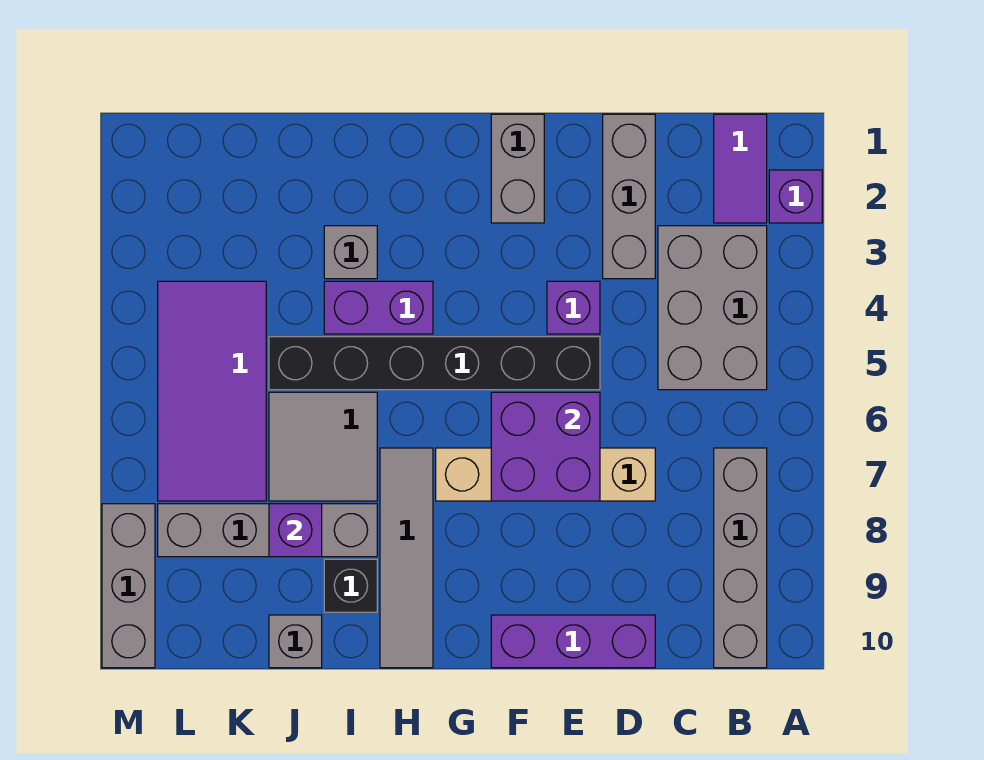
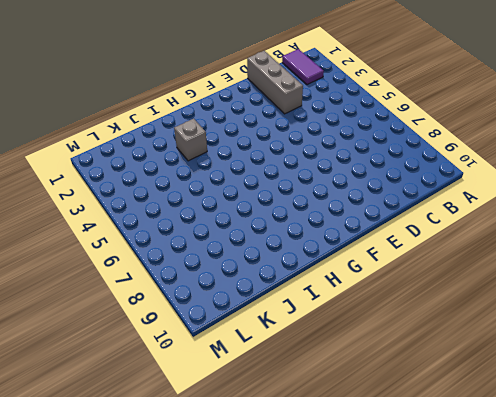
none -> purple 1x1 brick [769,170,822,223]
none -> grey 2x3 brick [658,226,767,390]
none -> grey 1x4 brick [714,448,767,668]

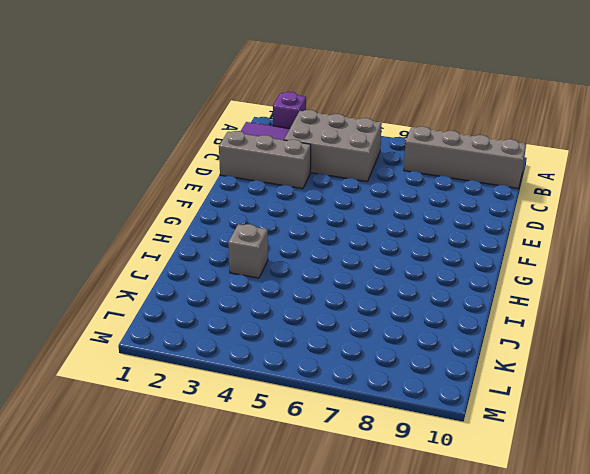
none -> tan 1x4 brick [436,448,655,501]
none -> purple 1x3 brick [491,615,655,668]
none -> purple 1x1 brick [547,281,600,334]

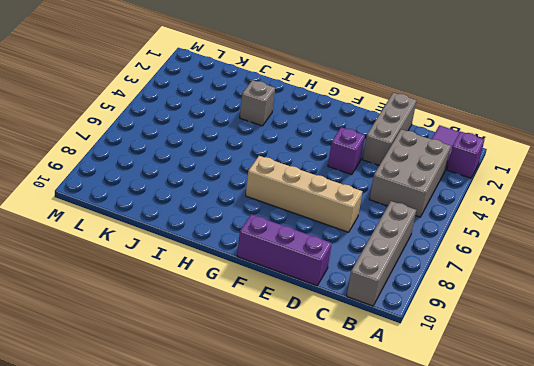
none -> black 1x6 brick [269,337,600,390]
none -> grey 1x2 brick [491,114,544,223]
none -> purple 1x2 brick [324,281,433,334]

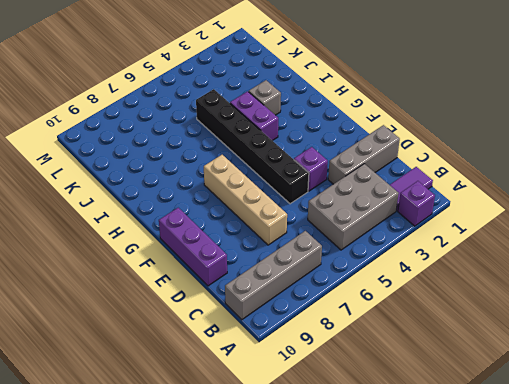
none -> grey 1x2 brick [491,114,544,223]
none -> grey 1x4 tile [380,448,433,668]
none -> grey 2x2 tile [269,392,377,501]

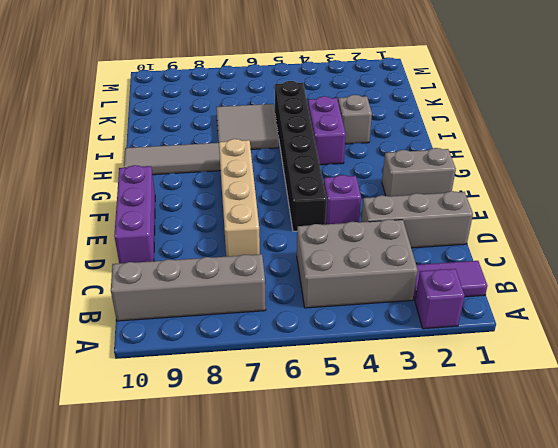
none -> grey 1x4 brick [158,504,377,557]
none -> black 1x1 brick [324,559,377,612]
none -> grey 1x1 brick [269,615,322,668]

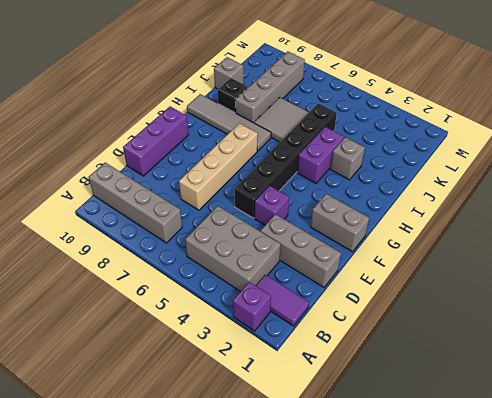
none -> purple 2x4 tile [158,281,266,501]
none -> grey 1x3 brick [102,504,155,668]
none -> purple 2x2 brick [491,392,600,501]

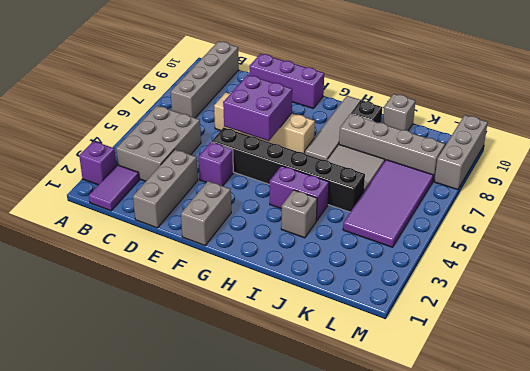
none -> purple 1x1 brick [269,504,322,557]

